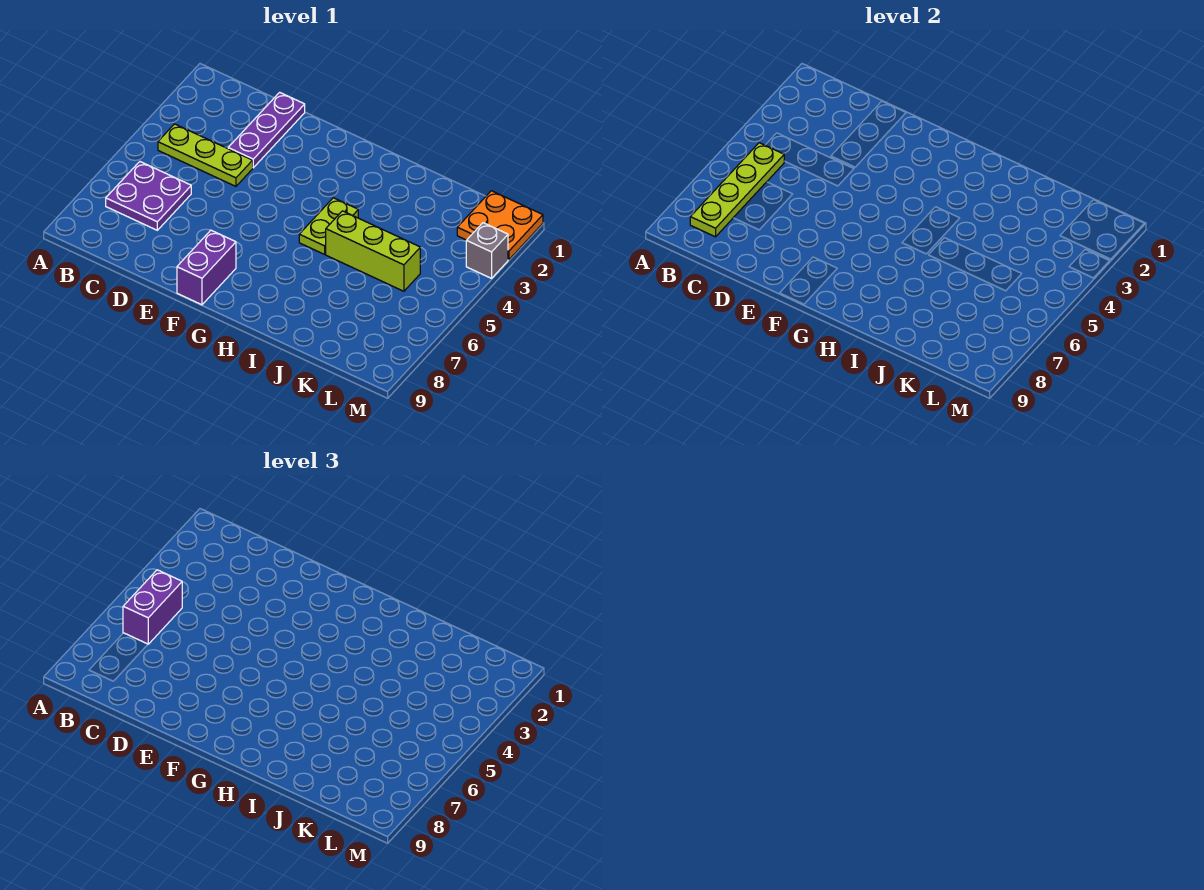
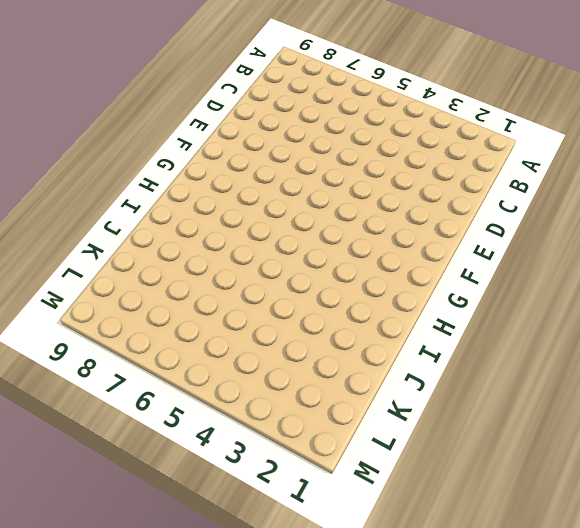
none -> lime 1x3 plate [158,124,253,186]
none -> purple 2x2 plate [106,162,191,230]

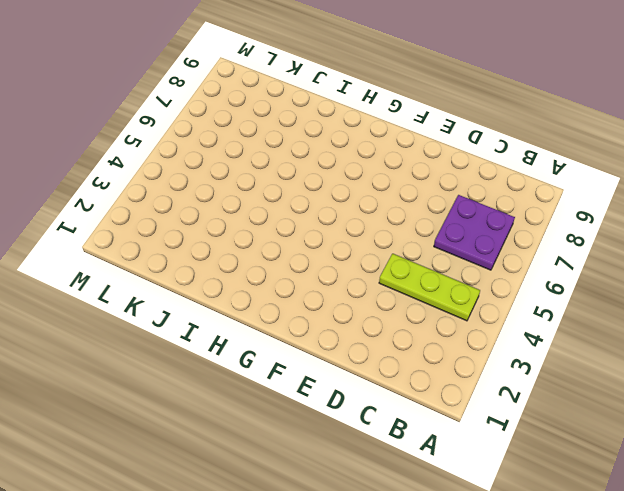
none -> purple 1x3 plate [228,92,305,168]
none -> purple 1x2 brick [177,230,236,305]

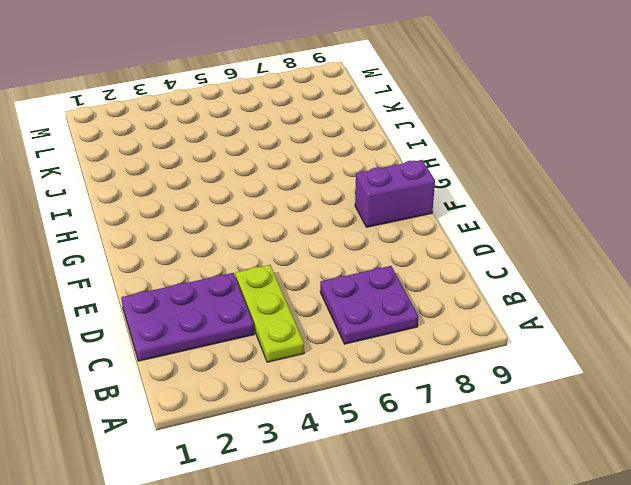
purple 2x3 plate [121,273,254,361] -> purple 1x3 plate [228,92,305,168]
none -> lime 1x2 plate [299,198,358,254]
none -> lime 1x3 brick [326,211,420,291]

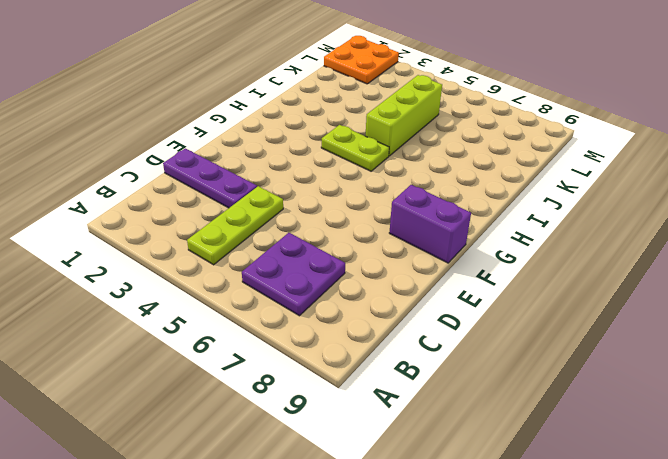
none -> grey 1x1 brick [466,223,508,278]
none -> lime 1x4 plate [690,143,784,237]

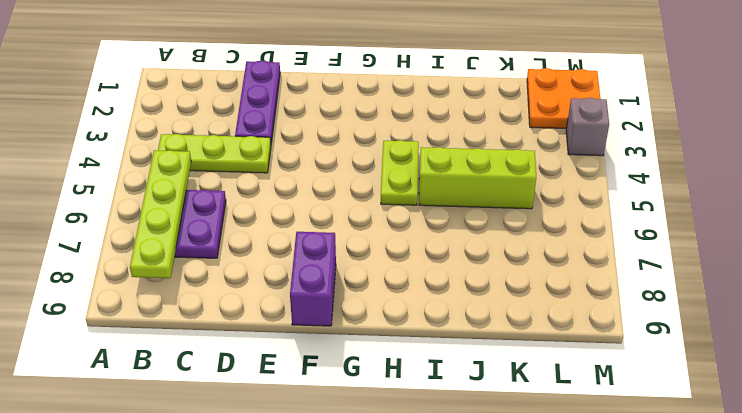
none -> purple 1x2 brick [123,570,182,644]

